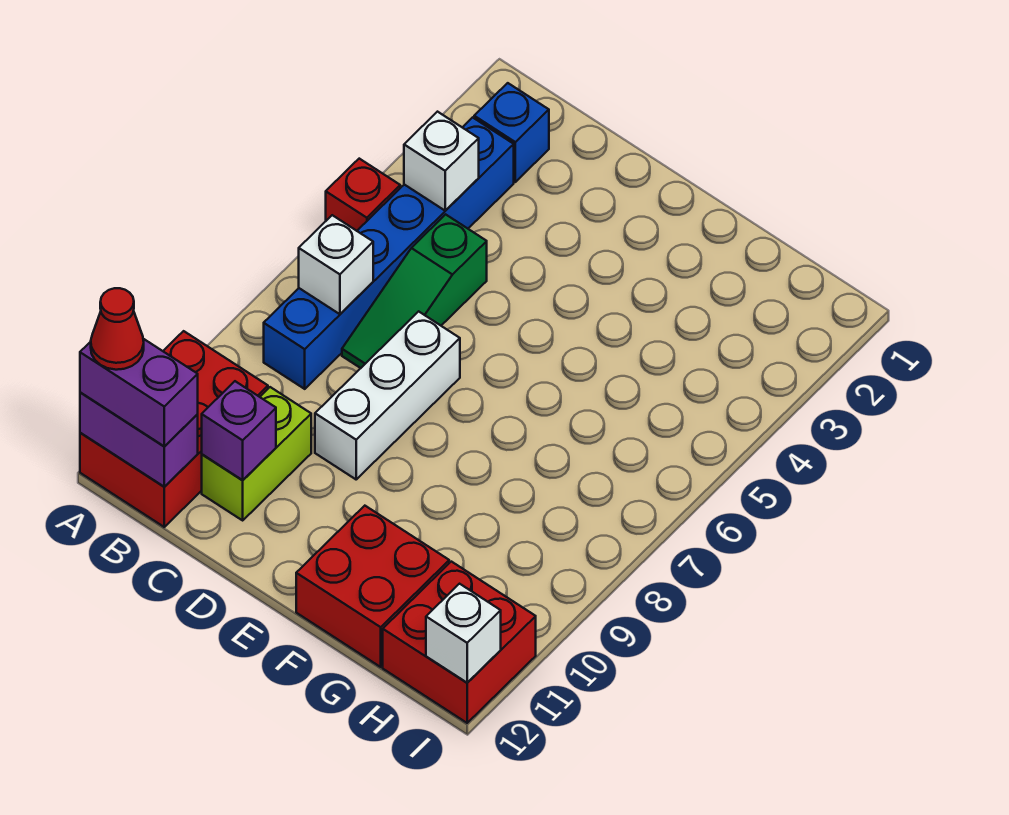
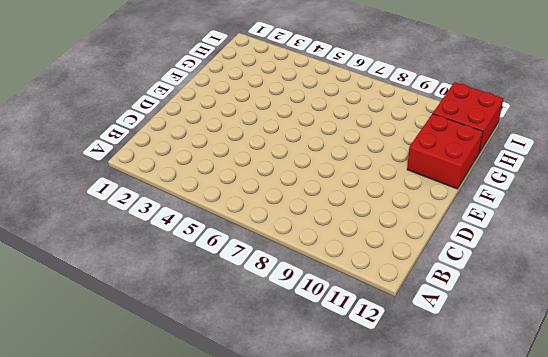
none -> red 1x1 brick [326,159,400,231]
none -> red 2x3 brick [80,331,268,527]
none -> blue 1x1 brick [474,83,549,182]

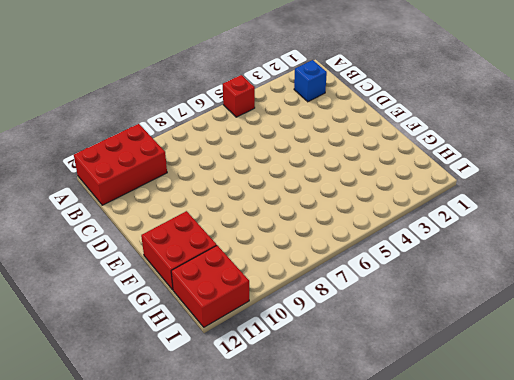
none -> blue 1x6 brick [264,117,514,389]
none -> green 1x3 slope [342,214,487,368]
none -> lime 1x2 brick [202,387,311,520]

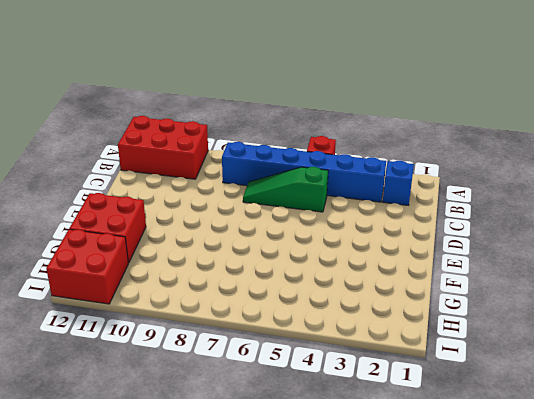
none -> lime 1x2 brick [202,387,311,520]
none -> white 1x3 brick [315,311,460,479]
none -> purple 1x2 brick [80,392,198,487]

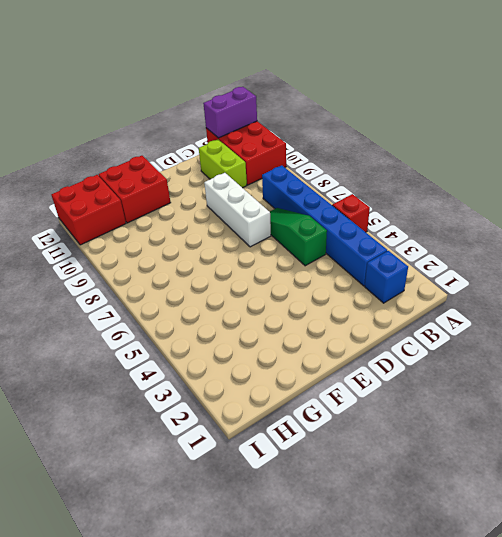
none -> white 1x1 brick [404,112,479,211]
none -> white 1x1 brick [299,215,373,314]
none -> purple 1x1 brick [202,381,276,480]

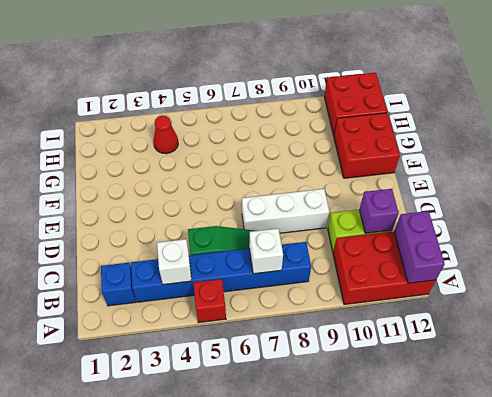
red 1x1 cone [153,115,178,154] -> red 1x1 cone moved to [91,288,144,370]
none -> white 1x1 brick [426,584,501,683]
none -> purple 1x2 brick [80,339,198,446]

